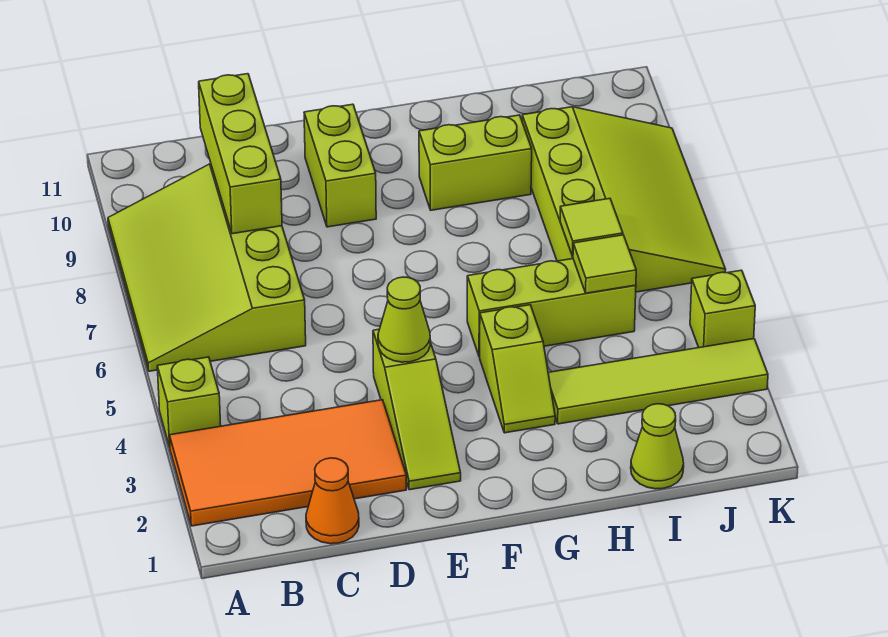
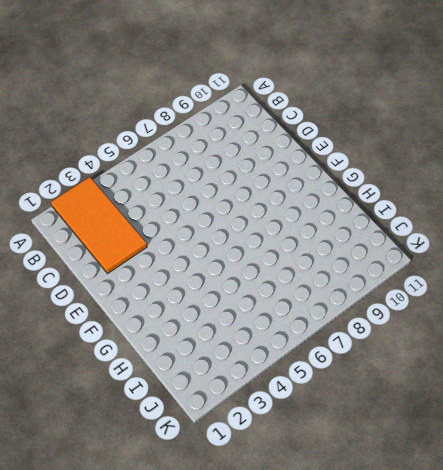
none -> lime 1x1 brick [157,357,221,447]
none -> lime 3x4 slope [108,164,306,371]
none -> orange 1x1 cone [306,458,359,544]

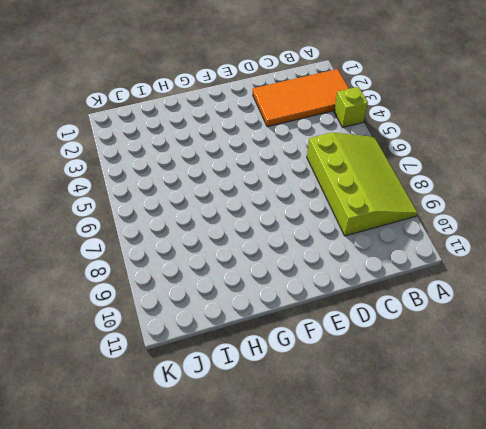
none -> orange 1x1 cone [306,458,359,544]
none -> lime 1x3 slope [373,329,461,490]
none -> lime 1x2 brick [304,104,376,227]

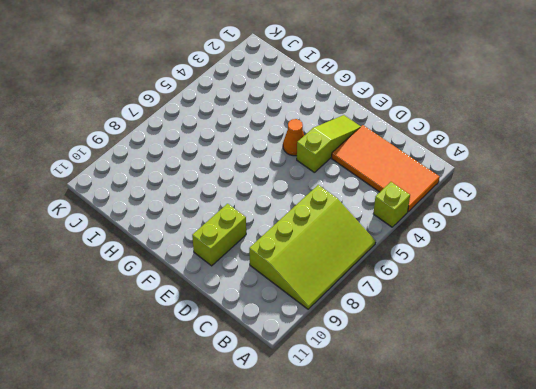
orange 1x1 cone [283,119,304,156] -> orange 1x1 cone moved to [306,458,359,544]
none -> lime 1x2 slope [480,305,555,433]
none -> lime 1x3 brick [467,259,636,357]
none -> lime 1x2 brick [419,115,532,210]

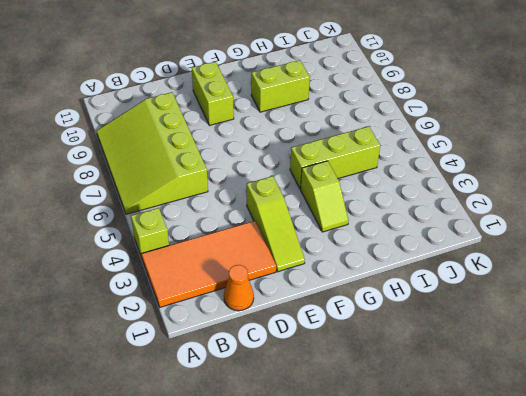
none -> lime 1x4 tile [548,339,768,424]
none -> lime 1x1 cone [631,404,684,489]
none -> lime 3x4 slope [522,107,726,292]

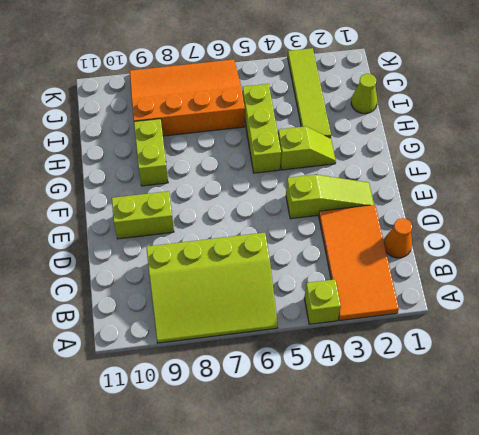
orange 3x4 slope [130,59,245,136] -> lime 3x4 slope [522,107,726,292]
none -> lime 1x1 brick [690,270,755,348]
none -> lime 1x3 brick [199,74,282,234]
none -> lime 1x1 cone [378,277,430,362]

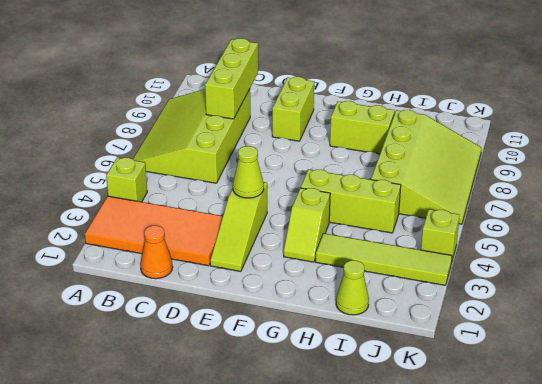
none -> lime 1x1 tile [573,235,636,293]
none -> lime 1x1 tile [560,198,623,256]

